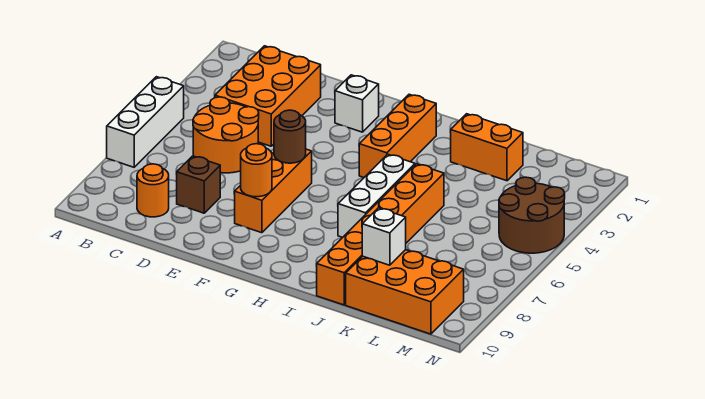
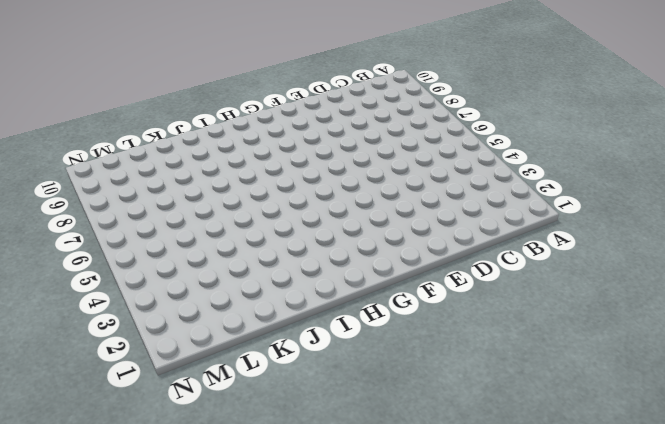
none -> white 1x3 brick [107,77,184,167]
none -> orange 2x3 brick [215,46,321,146]
none -> orange 2x2 round brick [193,97,259,173]

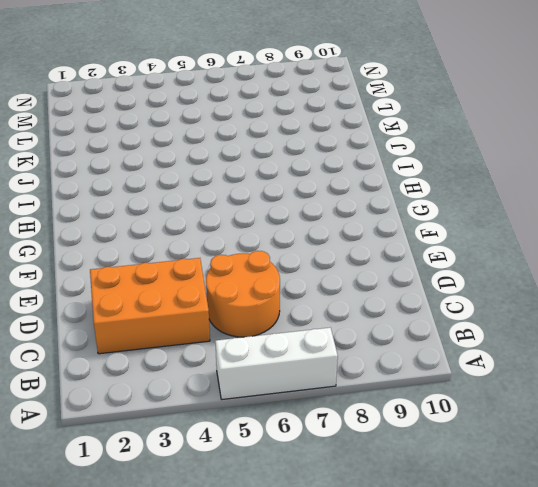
none -> orange 1x1 round brick [137,164,169,217]
none -> brown 1x1 brick [177,156,220,213]
none -> white 1x1 brick [335,75,379,132]

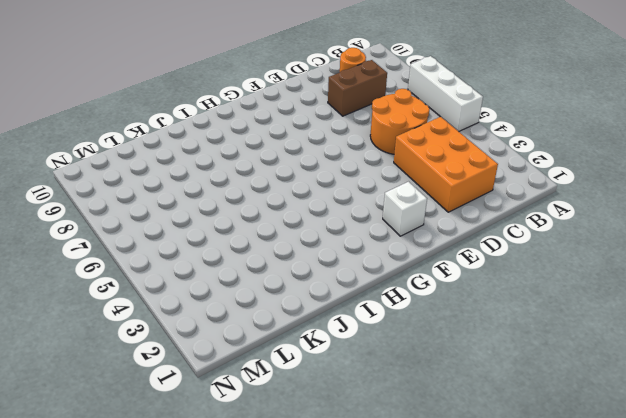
brown 1x2 brick [328,60,387,116] -> brown 1x1 brick [177,156,220,213]
none -> orange 1x3 brick [235,149,312,233]
none -> orange 1x3 brick [359,94,436,177]
none -> white 1x3 brick [338,154,415,237]

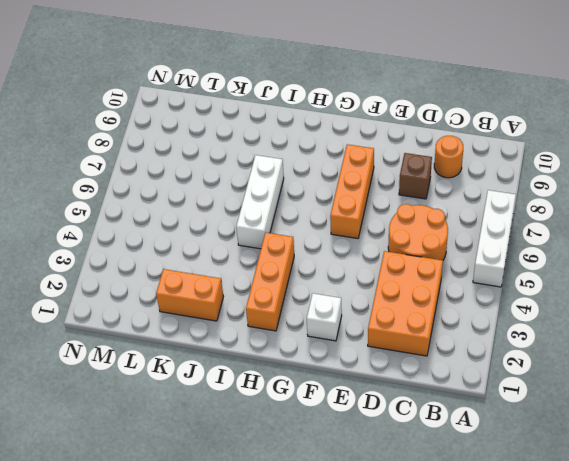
none -> orange 1x6 brick [317,164,444,305]
none -> orange 2x3 brick [346,250,464,334]
none -> brown 2x2 round brick [499,177,565,253]

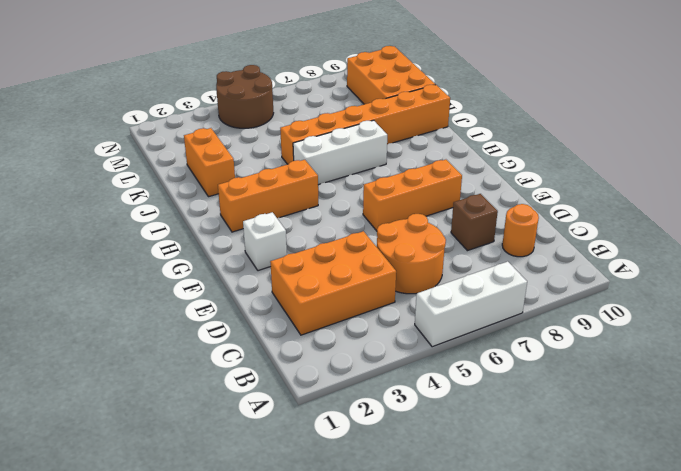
none -> brown 1x1 round brick [274,110,306,163]
none -> orange 1x1 round brick [241,144,272,197]
none -> white 1x1 brick [362,208,406,265]

